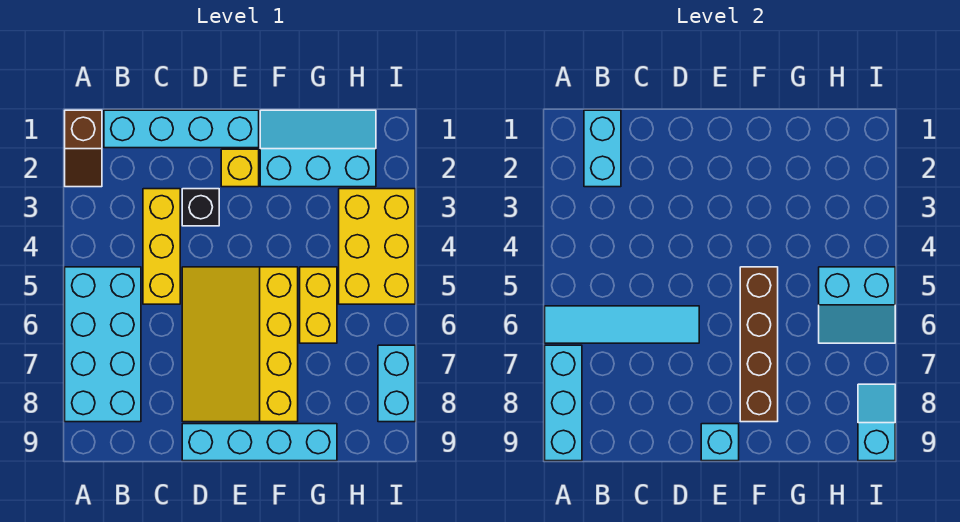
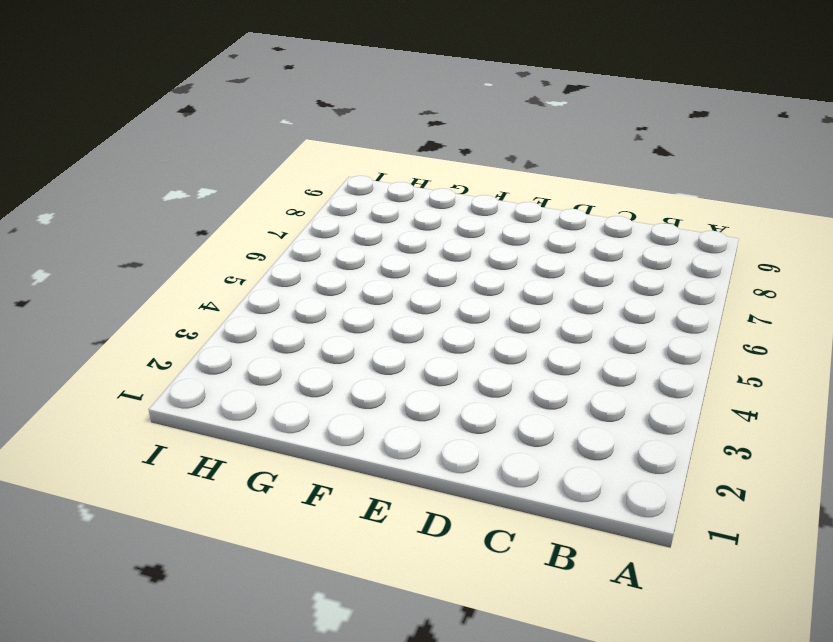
none -> brown 1x2 slope [65,110,102,187]
none -> cyan 2x4 brick [65,267,141,422]
none -> cyan 1x4 brick [104,110,259,148]

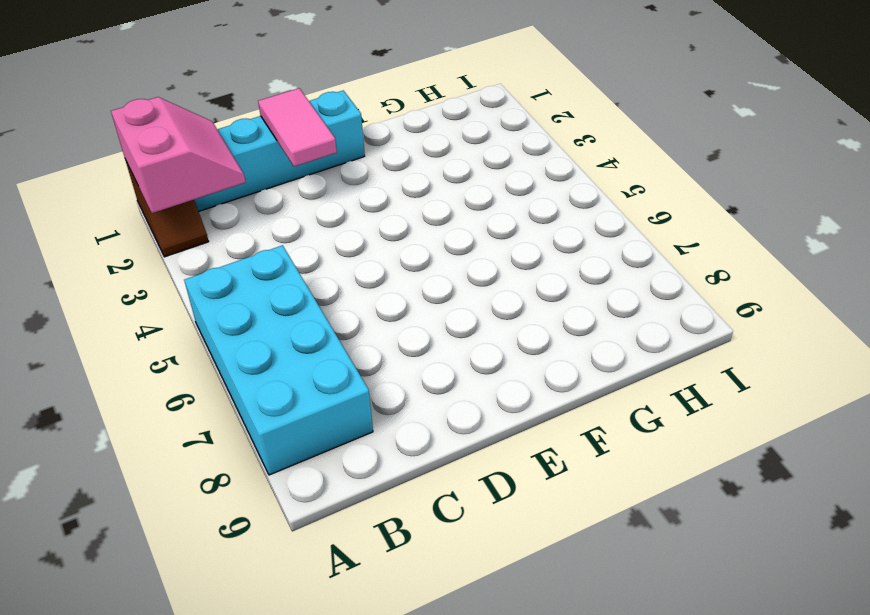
pink 2x2 slope [111,97,245,213] -> cyan 1x2 brick [584,110,621,187]
pink 1x2 tile [258,88,337,167] -> none
none -> yellow 1x3 brick [143,189,180,304]
none -> black 1x1 brick [182,189,219,226]
none -> yellow 3x4 slope [182,267,298,422]

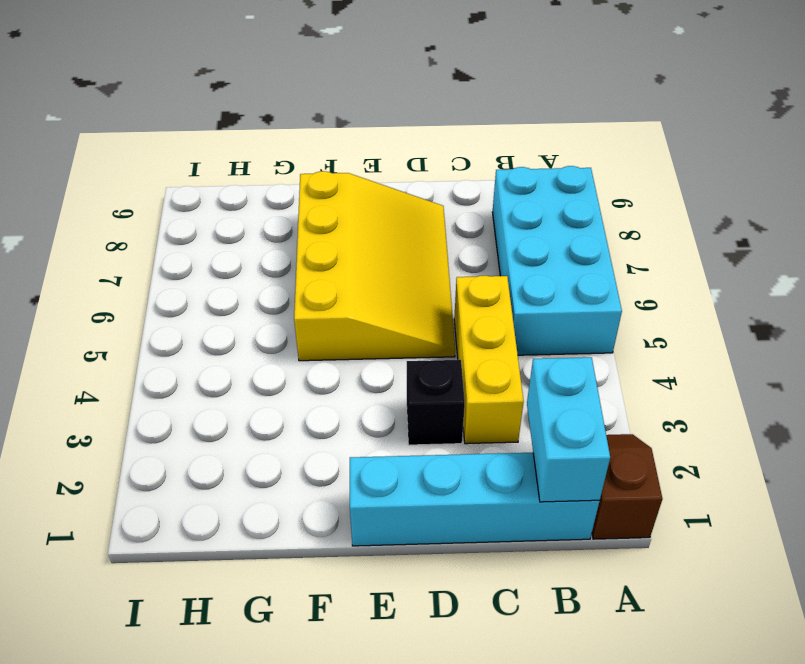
none -> cyan 1x4 brick [182,424,337,461]
none -> yellow 1x1 brick [221,149,259,187]
none -> cyan 2x3 slope [260,110,376,187]

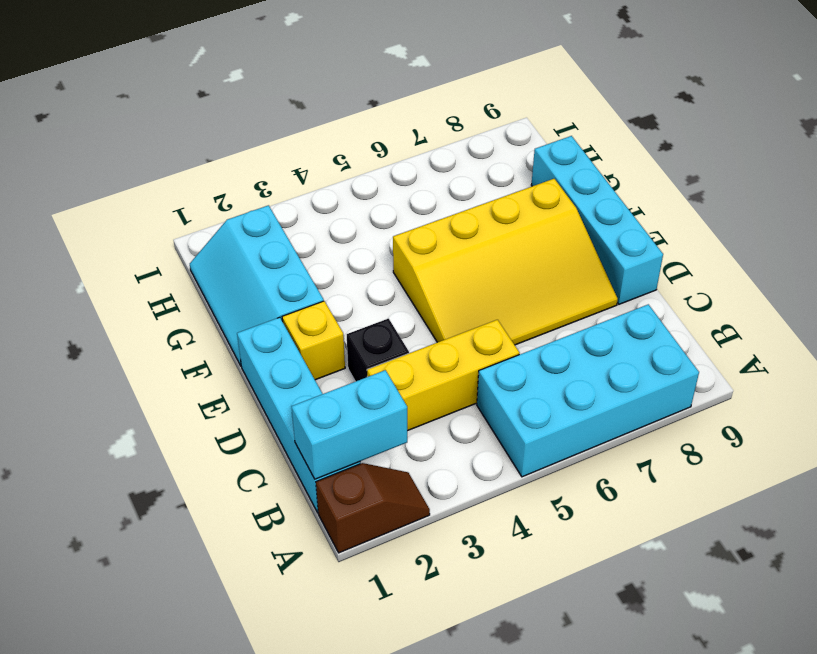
none -> yellow 1x2 brick [300,267,337,343]
none -> yellow 2x3 brick [339,189,415,304]
none -> cyan 1x2 brick [378,345,415,422]

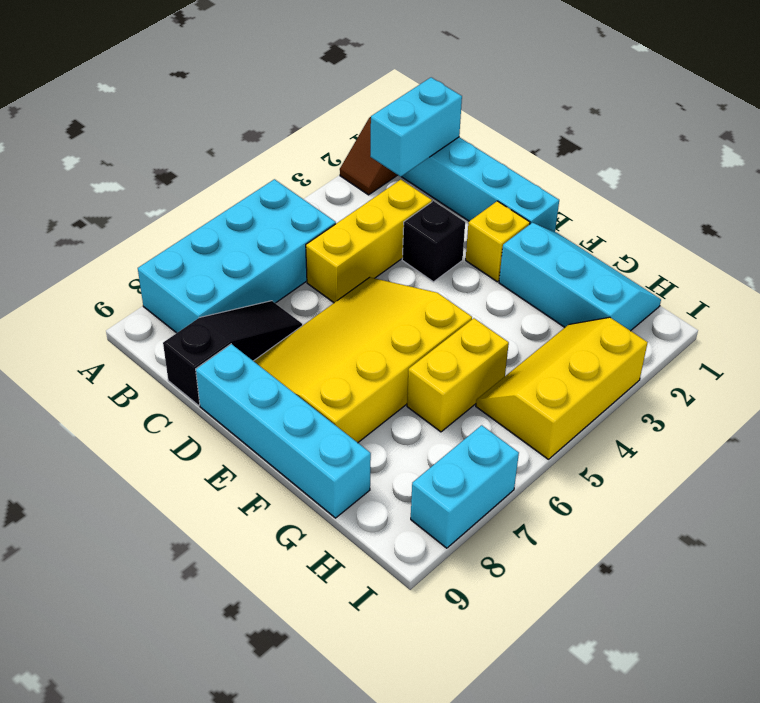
black 1x3 slope [163,301,302,405] -> none
yellow 2x3 slope [476,317,648,459] -> yellow 2x3 brick [339,189,415,304]
none -> cyan 1x4 tile [545,306,699,343]
none -> cyan 1x3 brick [545,345,582,461]
none -> cyan 1x1 brick [701,424,739,461]

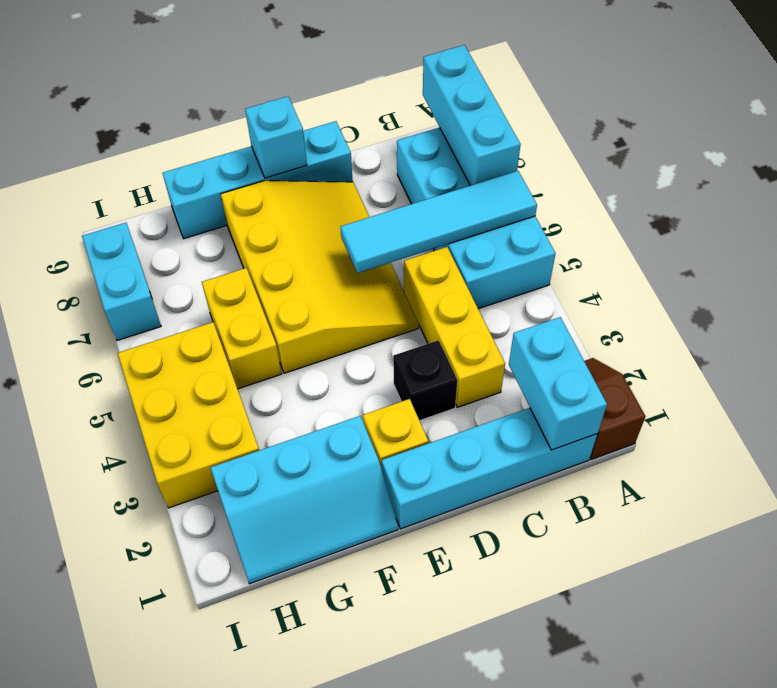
none -> brown 1x4 brick [740,267,778,422]
none -> cyan 2x2 slope [819,267,895,343]
none -> cyan 1x2 slope [858,384,895,461]

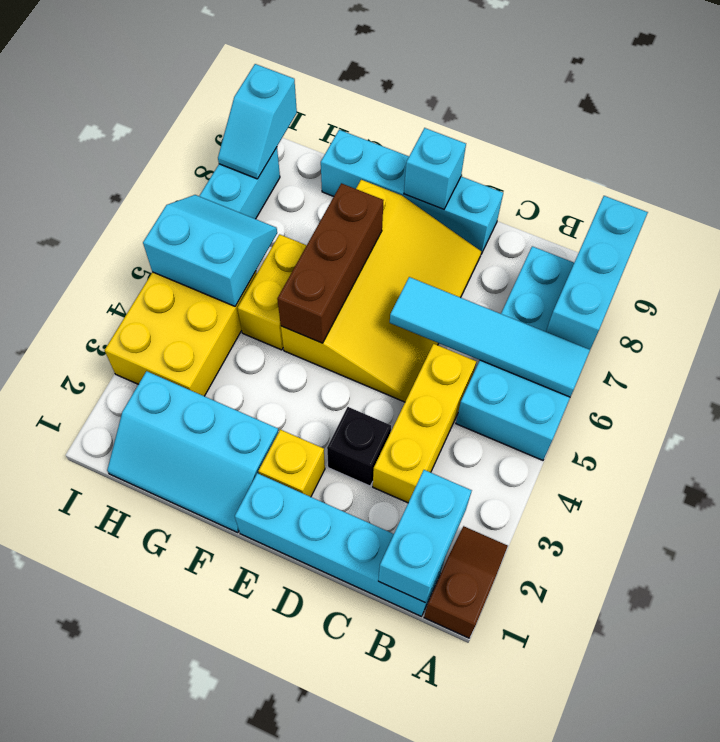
brown 1x3 brick [277,183,383,343] -> brown 1x4 brick [740,267,778,422]

